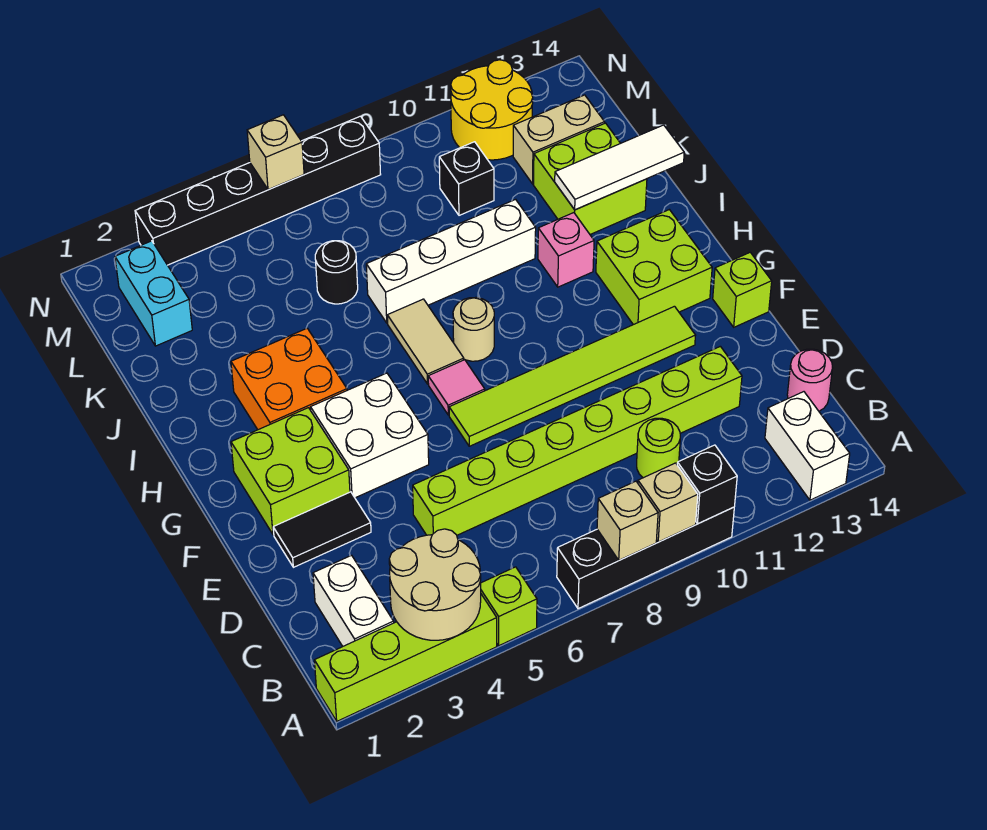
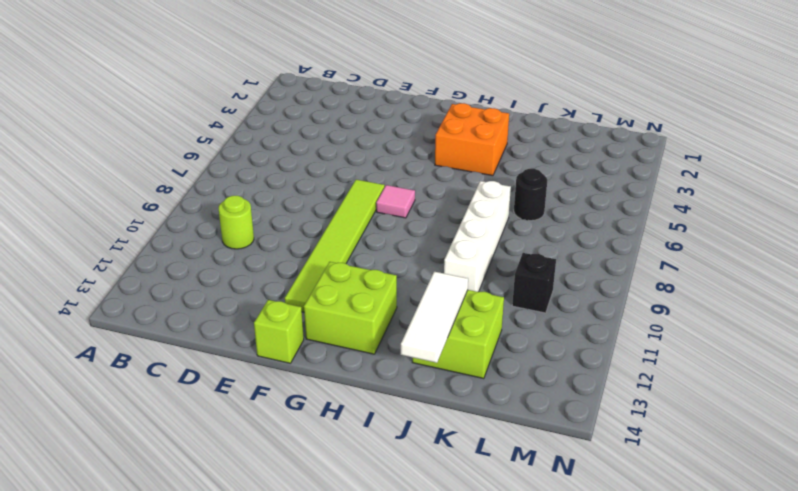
none -> lime 1x4 brick [314,594,497,721]
none -> lime 1x1 brick [481,567,537,646]
none -> black 1x4 brick [557,507,734,609]
none -> white 1x2 brick [765,392,850,500]

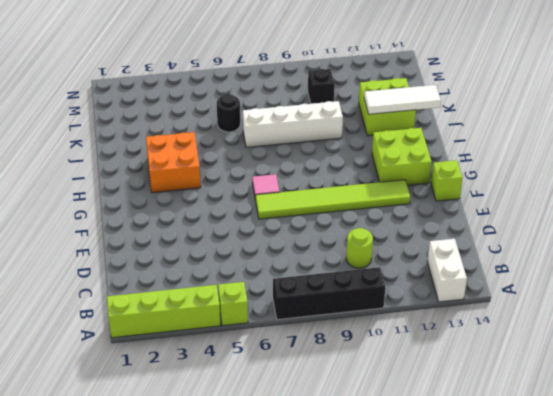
none -> white 1x2 brick [313,555,394,646]
none -> pink 1x1 round brick [787,349,832,411]
none -> lime 1x8 brick [413,346,742,535]
none -> black 1x2 tile [273,492,371,567]

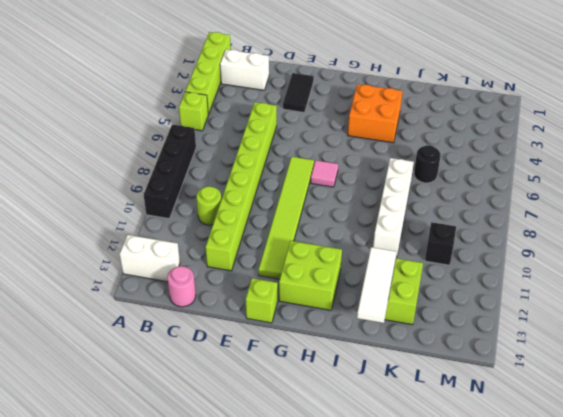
none -> lime 2x2 brick [231,408,350,535]
none -> white 2x2 brick [311,373,429,498]
none -> tan 1x2 tile [387,299,464,384]
none -> tan 1x1 round brick [453,297,494,361]

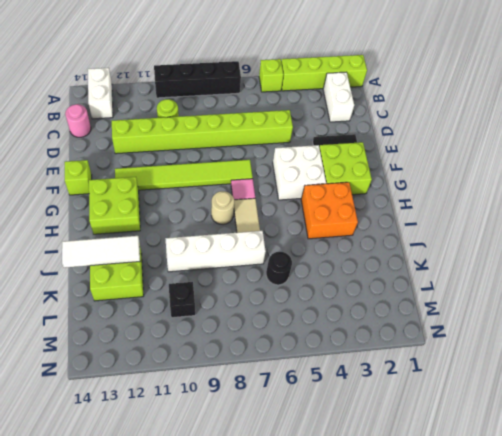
none -> pink 1x1 brick [538,213,594,287]
none -> cyan 1x2 brick [115,241,192,346]
none -> tan 1x2 brick [513,95,605,184]
none -> yellow 2x2 round brick [451,60,533,160]

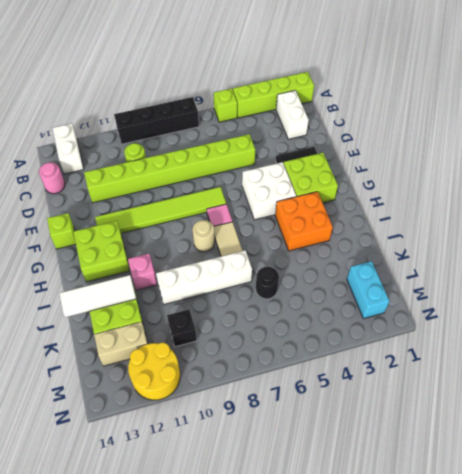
none -> black 1x6 brick [135,116,381,265]
none -> tan 2x2 round brick [389,529,481,640]
none -> tan 1x1 brick [597,481,658,560]
none -> tan 1x1 brick [638,463,698,542]

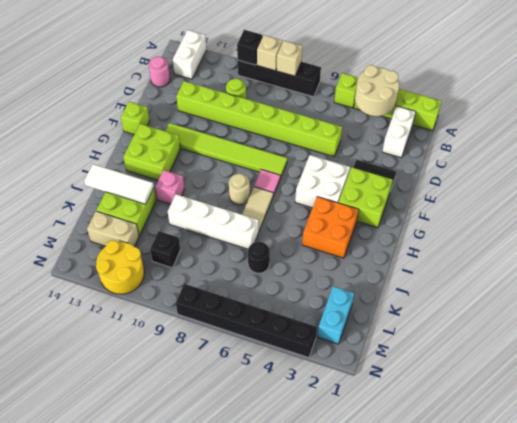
none -> tan 1x1 brick [247,115,304,190]

